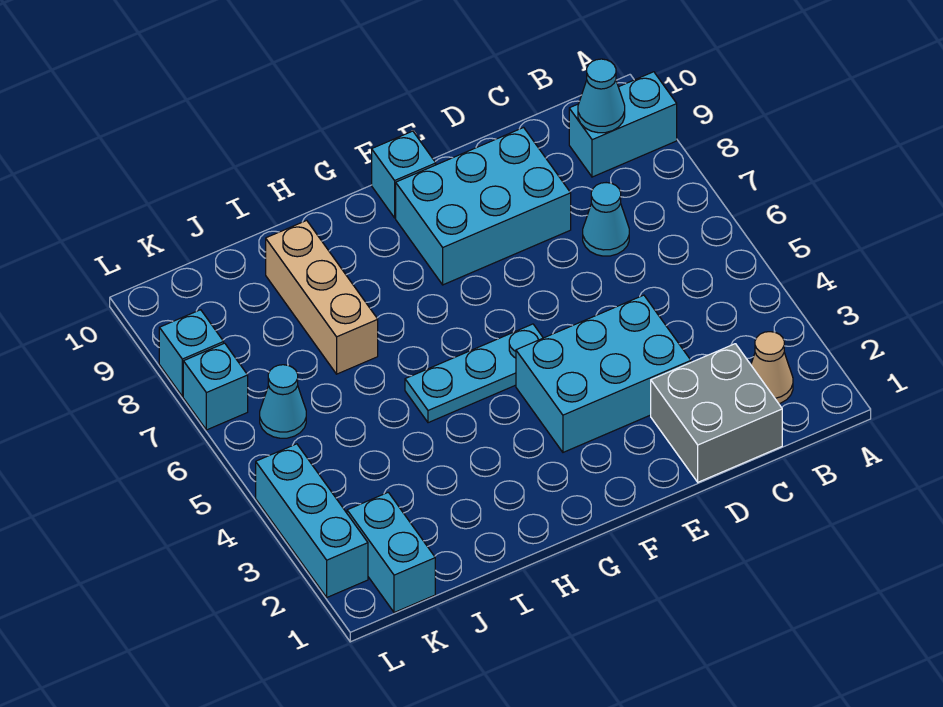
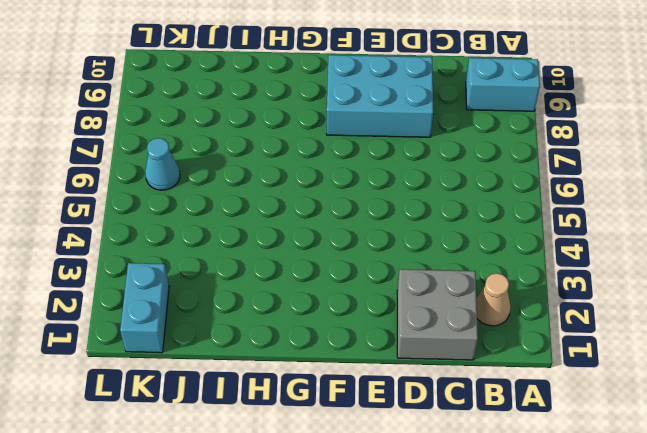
none -> cyan 1x1 cone [583,183,629,256]
none -> cyan 2x3 brick [516,295,691,452]
none -> cyan 1x3 plate [405,324,543,423]

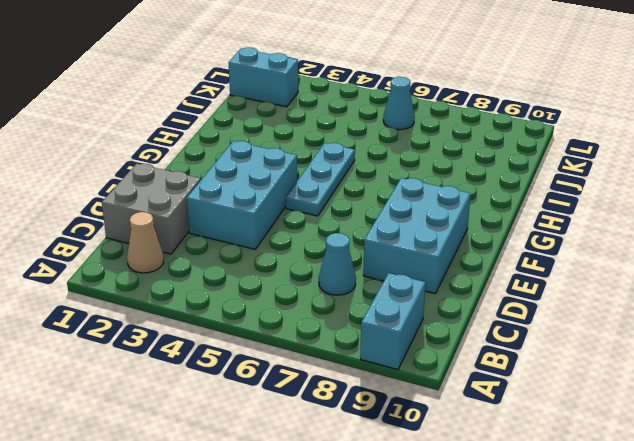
none -> cyan 1x1 brick [372,131,436,218]
none -> tan 1x3 brick [266,220,378,374]
none -> cyan 1x3 brick [256,444,368,597]

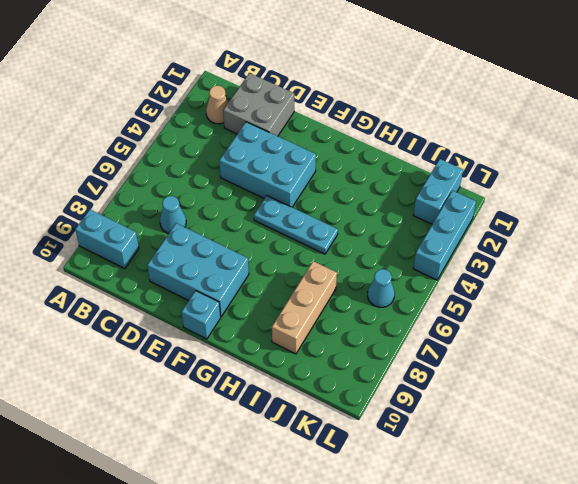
none -> cyan 1x1 brick [183,343,248,430]
none -> cyan 1x1 brick [159,310,224,396]
none -> cyan 1x1 cone [578,59,625,133]

